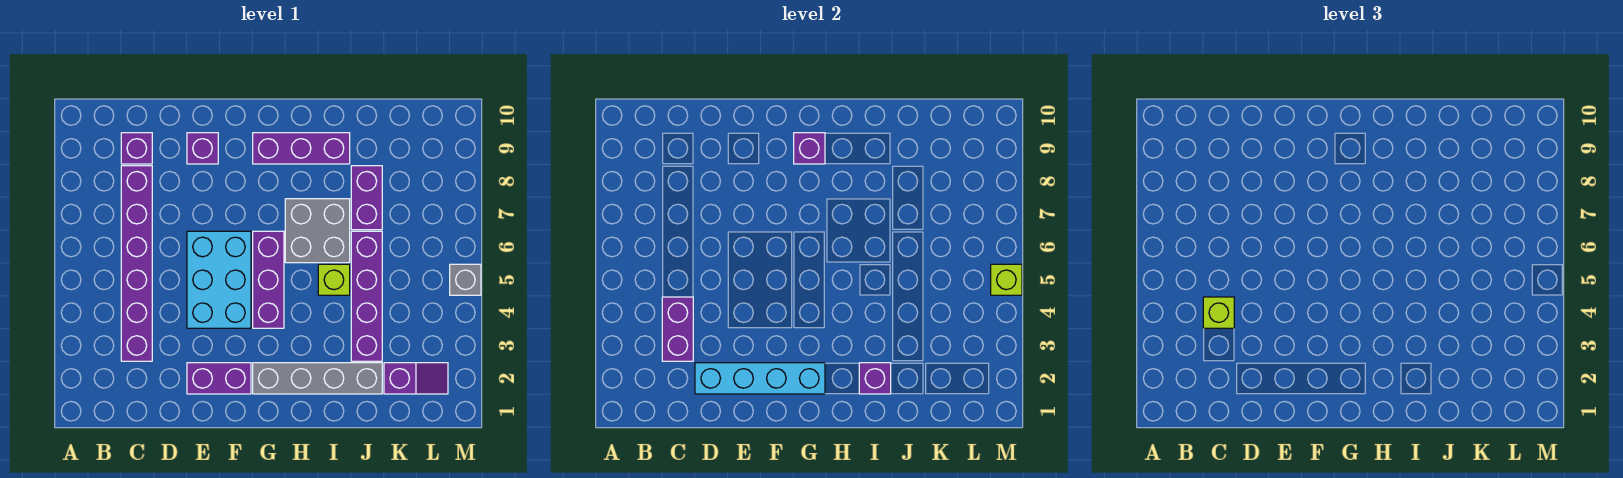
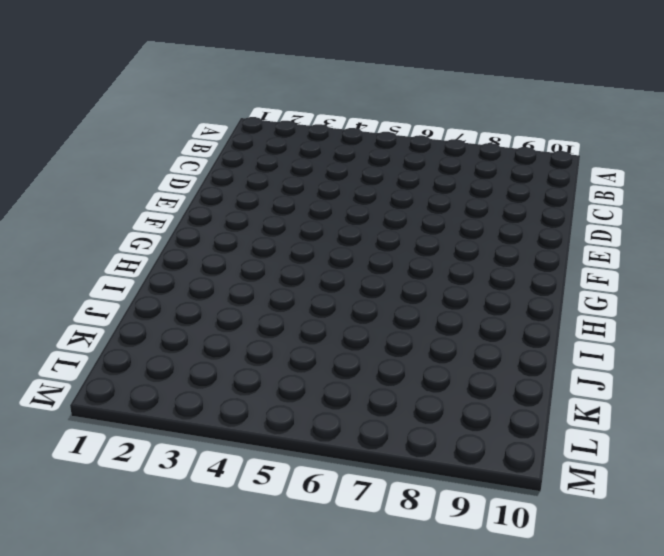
none -> purple 1x6 brick [121,166,152,361]
none -> purple 1x1 brick [121,133,152,164]
none -> purple 1x2 brick [187,363,251,394]

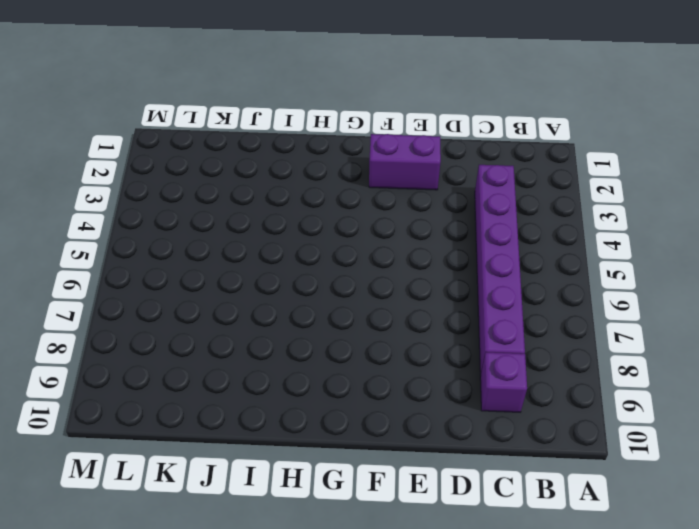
none -> cyan 2x3 brick [187,231,251,328]
none -> purple 1x1 brick [187,133,218,164]
none -> grey 1x4 brick [253,363,382,394]

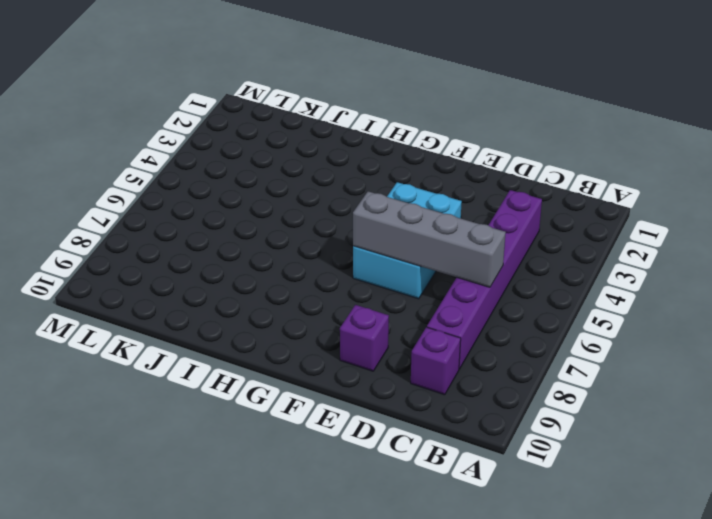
grey 1x4 brick [353,191,506,287] -> grey 1x4 brick moved to [253,363,382,394]
none -> purple 1x2 brick [187,363,251,394]
none -> purple 1x3 brick [253,231,284,328]
none -> purple 1x3 brick [253,133,350,164]

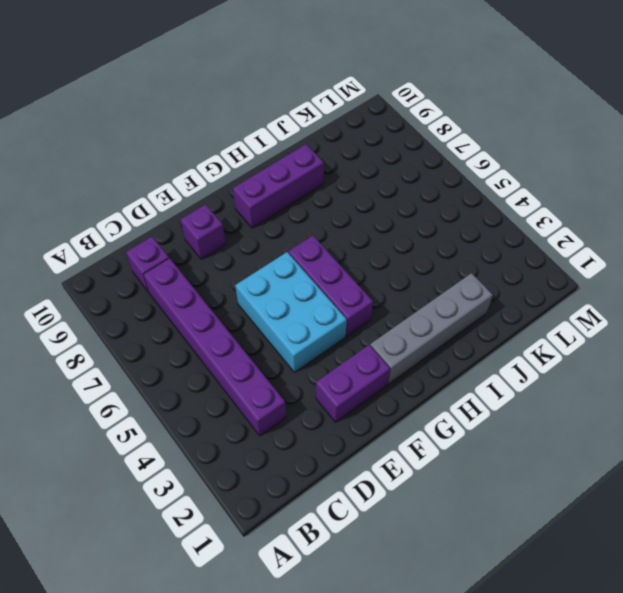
none -> grey 2x2 brick [285,199,350,263]
none -> lime 1x1 brick [318,264,350,295]
none -> purple 1x4 brick [351,231,382,361]

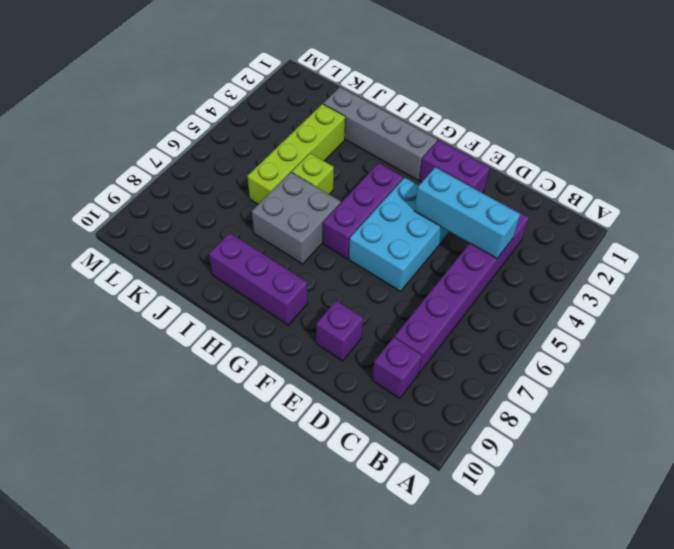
cyan 1x3 brick [414,167,520,258] -> purple 1x2 brick [662,297,693,361]
lime 1x4 brick [247,104,345,204] -> purple 1x4 brick [351,231,382,361]
none -> purple 1x2 brick [351,166,382,230]
none -> purple 1x2 slope [384,363,448,394]
none -> grey 1x1 brick [450,264,481,295]

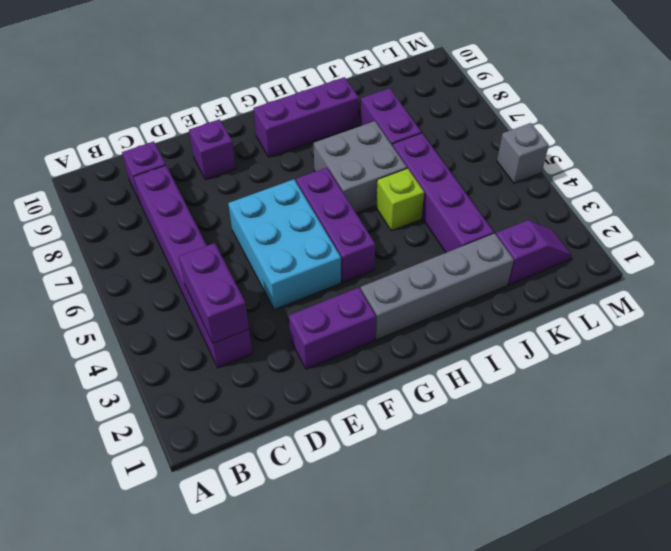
none -> cyan 1x4 brick [695,363,825,394]
none -> purple 1x1 brick [794,133,825,164]
none -> purple 1x1 brick [859,363,891,394]

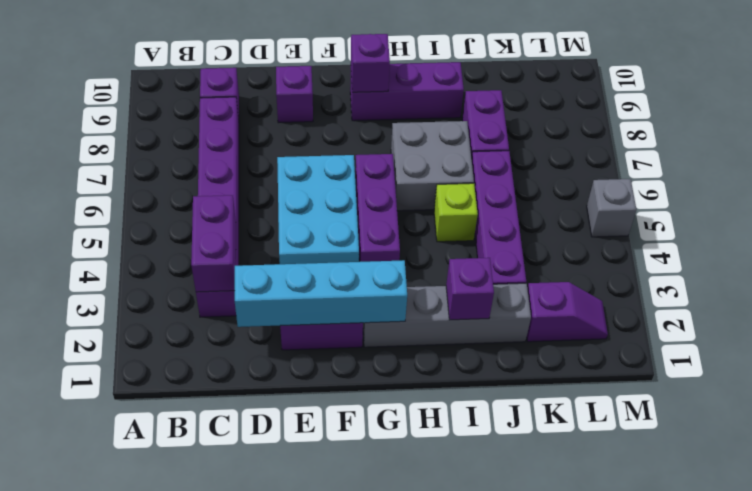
none -> lime 1x1 brick [991,264,1022,295]
none -> lime 1x1 brick [1203,297,1234,328]

